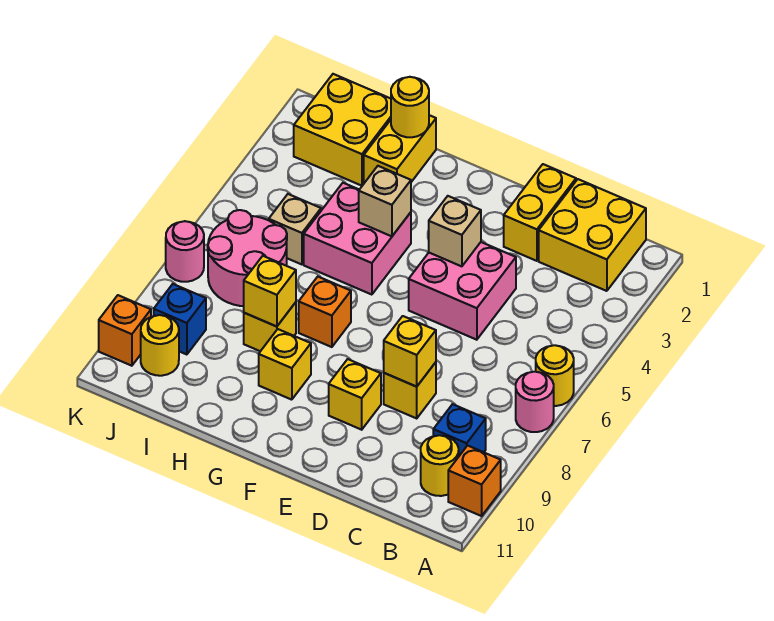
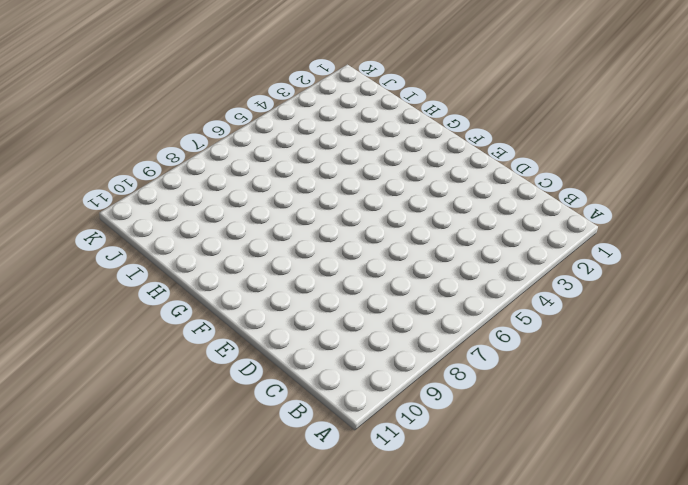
none -> yellow 1x1 round brick [536,345,574,406]
none -> pink 1x1 round brick [516,372,554,432]
none -> orange 1x1 brick [448,446,501,516]

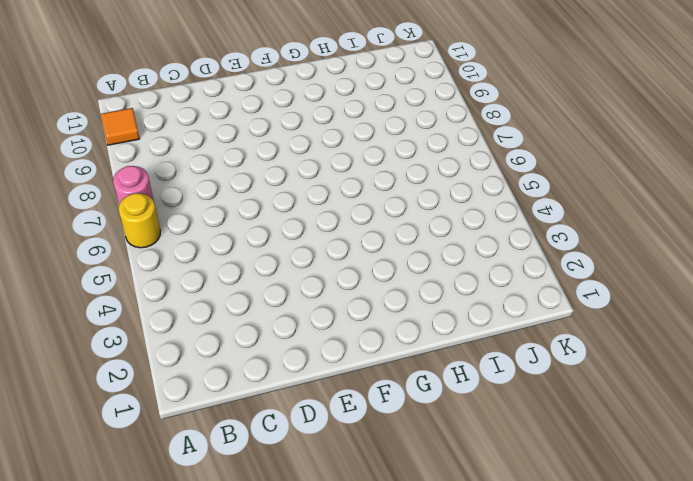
orange 1x1 tile [101,108,140,145] -> orange 1x1 brick [448,446,501,516]
none -> yellow 2x2 brick [539,179,646,291]
none -> blue 1x1 brick [433,404,486,456]
none -> yellow 1x1 round brick [421,435,459,496]

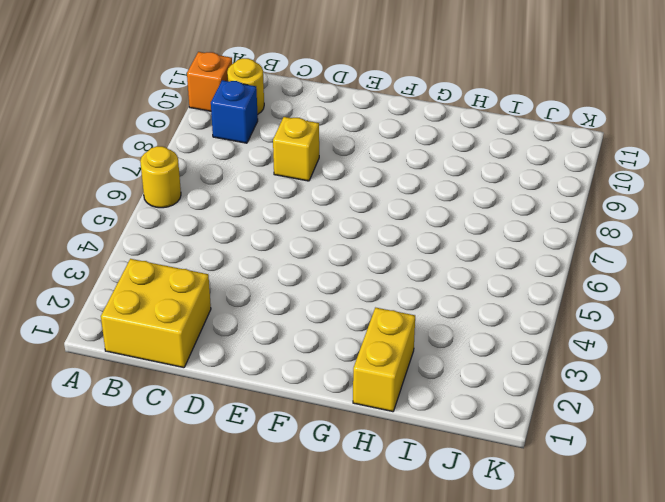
none -> pink 1x1 round brick [516,372,554,432]
none -> yellow 1x2 brick [504,164,576,261]
none -> pink 2x2 brick [409,242,516,340]

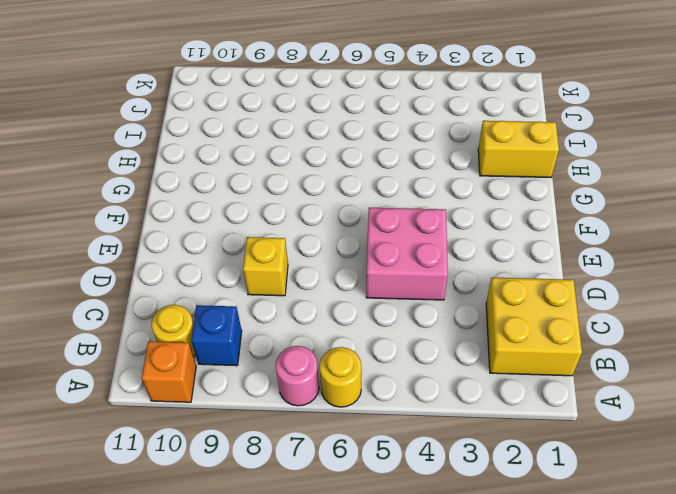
none -> yellow 1x2 brick [504,164,576,261]
none -> yellow 1x1 brick [329,359,381,430]
none -> pink 2x2 brick [304,183,411,295]

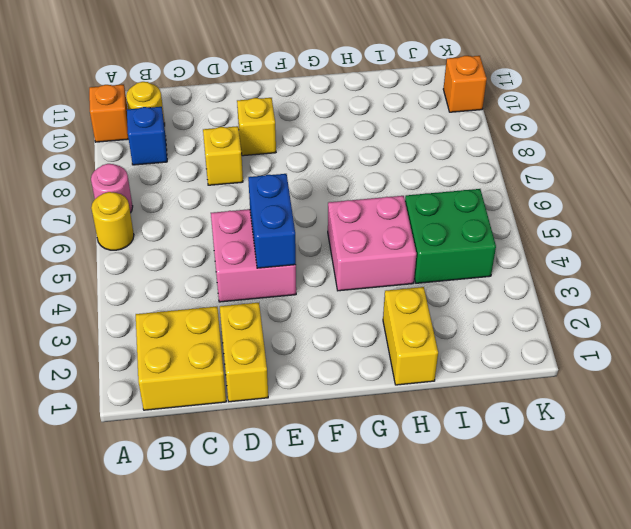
blue 1x2 brick [248,174,296,268] -> tan 1x1 brick [429,196,481,266]
green 2x2 brick [405,189,496,283] -> tan 1x1 brick [269,194,321,264]
none -> orange 1x1 brick [299,277,351,347]
none -> yellow 1x1 brick [259,329,311,400]
none -> yellow 1x1 brick [244,302,296,351]

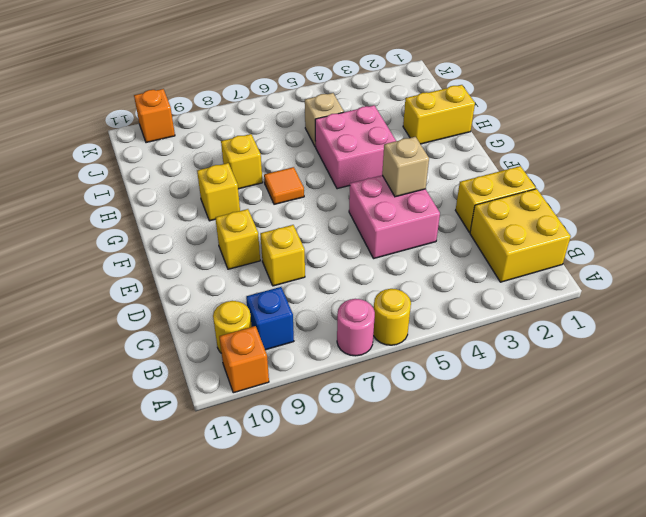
orange 1x1 tile [264,167,304,204] -> orange 1x1 brick [299,277,351,347]
none -> yellow 2x2 brick [294,74,391,186]
none -> pink 2x2 round brick [208,210,287,306]
none -> blue 1x1 brick [154,284,206,355]

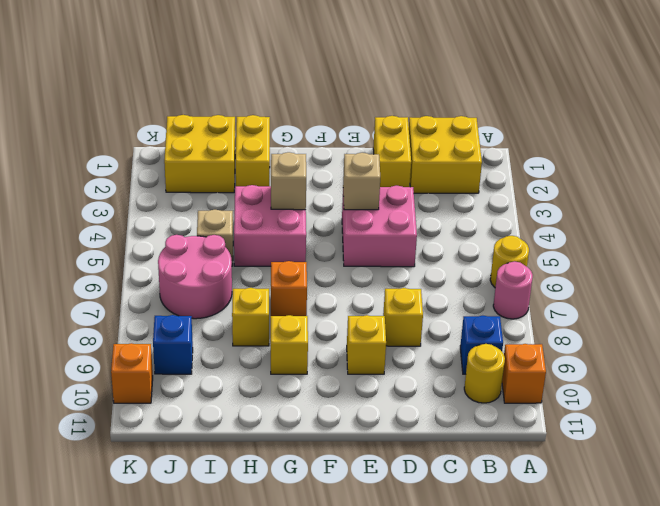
none -> yellow 1x1 round brick [141,315,179,376]
none -> pink 1x1 round brick [166,221,204,282]
none -> yellow 1x1 brick [384,316,436,387]

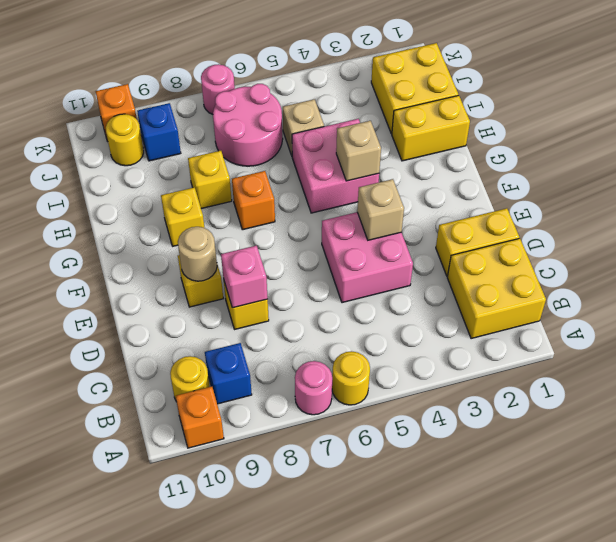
pink 1x1 brick [221,246,268,308] -> yellow 1x1 brick [384,316,436,387]
tan 1x1 round brick [178,227,217,281] -> none
none -> yellow 1x1 round brick [391,77,429,137]
none -> yellow 1x1 brick [244,256,296,327]

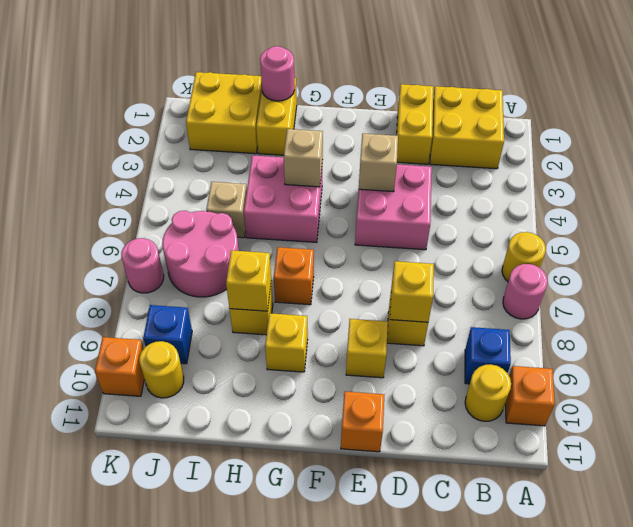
orange 1x1 brick [341,392,384,452] -> none
pink 1x1 round brick [260,46,295,101] -> yellow 1x1 round brick [391,77,429,137]

